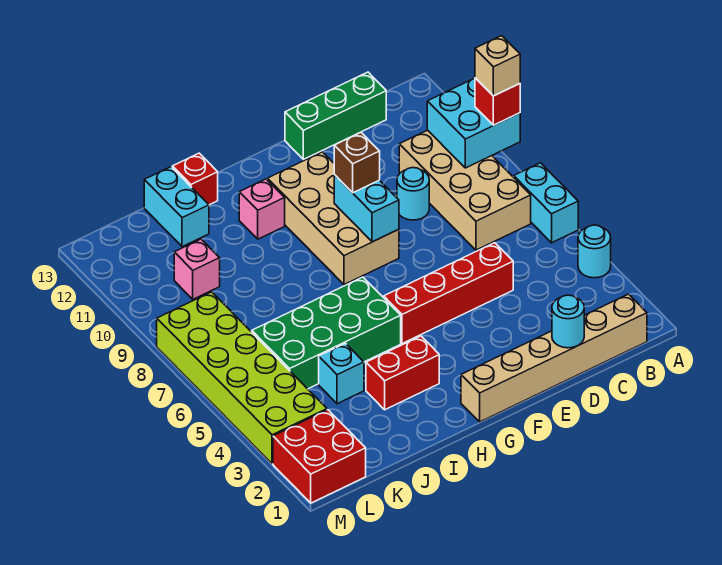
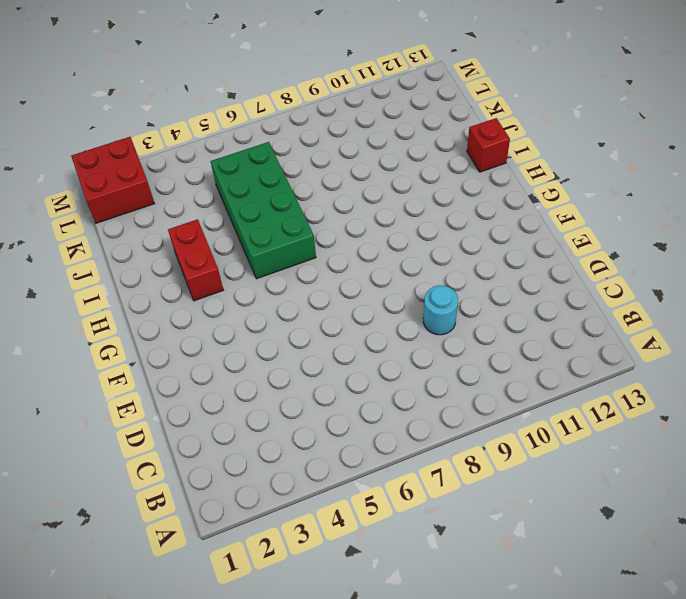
none -> cyan 1x1 round brick [578,225,611,278]
none -> cyan 1x2 brick [514,163,578,243]
none -> tan 1x6 brick [461,294,647,422]

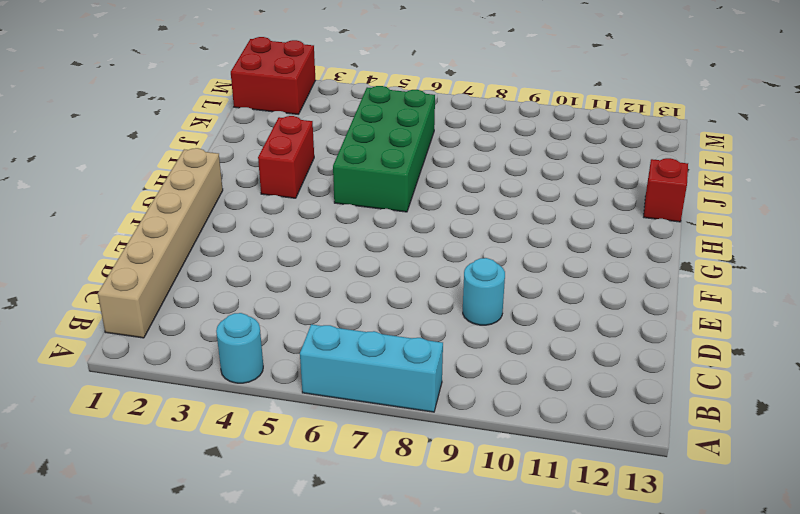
cyan 1x3 brick [300,324,443,412] -> cyan 1x2 brick [514,163,578,243]
none -> tan 2x4 brick [399,130,531,250]
none -> green 1x3 brick [285,72,386,159]
none -> red 1x4 brick [384,243,513,344]

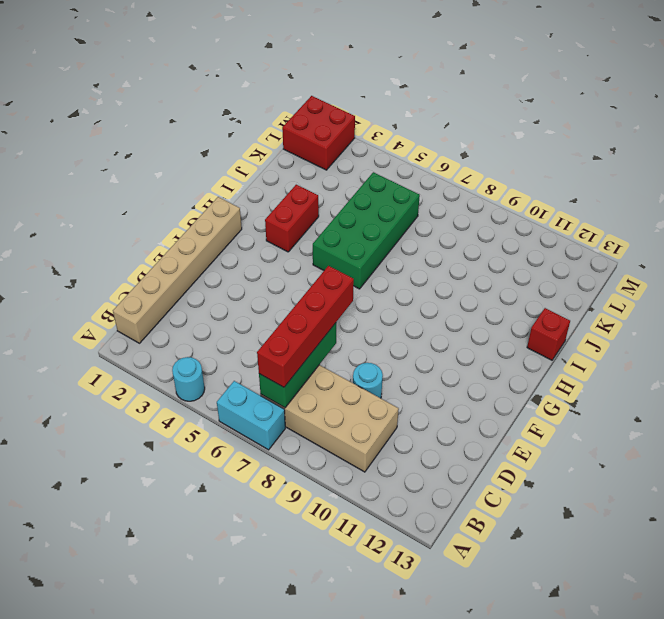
green 1x3 brick [259,323,336,408] -> green 1x3 brick moved to [285,72,386,159]
red 1x4 brick [257,266,354,387] -> red 1x4 brick moved to [384,243,513,344]
none -> tan 2x4 brick [267,152,399,285]
none -> pink 1x1 brick [239,179,285,239]
none -> cyan 1x1 brick [319,343,364,404]

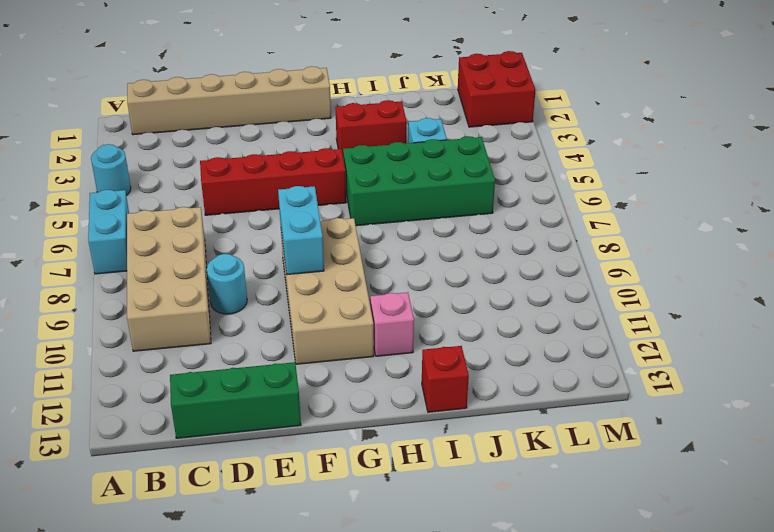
none -> cyan 1x2 brick [144,167,209,247]
none -> pink 1x1 brick [174,239,220,299]
none -> lime 2x6 brick [157,292,327,464]

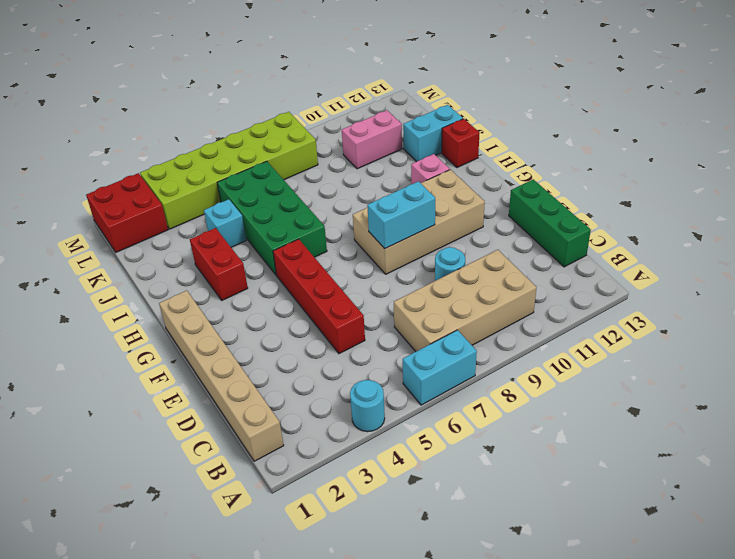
pink 1x2 brick [342,110,402,169] -> pink 1x1 brick [174,239,220,299]
none -> cyan 2x2 brick [427,78,520,168]
none -> cyan 1x1 round brick [552,295,584,348]
none -> red 1x1 brick [475,78,520,125]

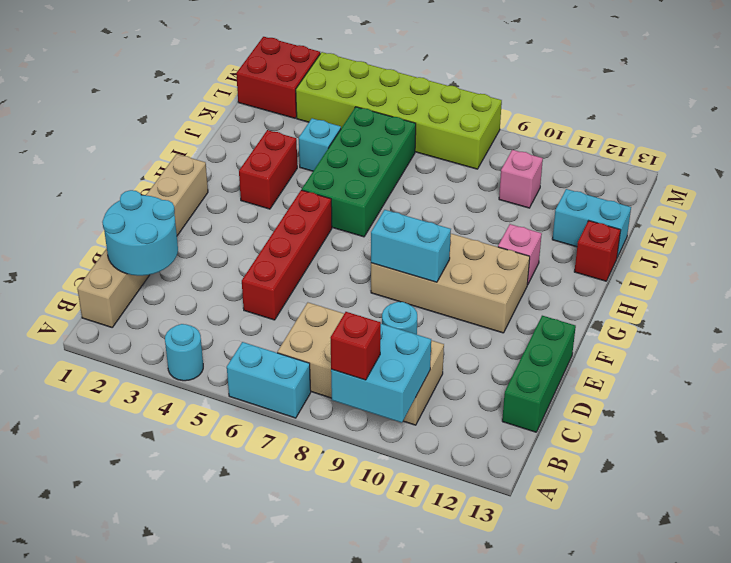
cyan 2x2 round brick [102,190,178,276] -> cyan 1x1 round brick [552,295,584,348]
none -> brown 1x1 brick [334,132,380,193]
none -> tan 1x1 brick [475,36,520,96]

